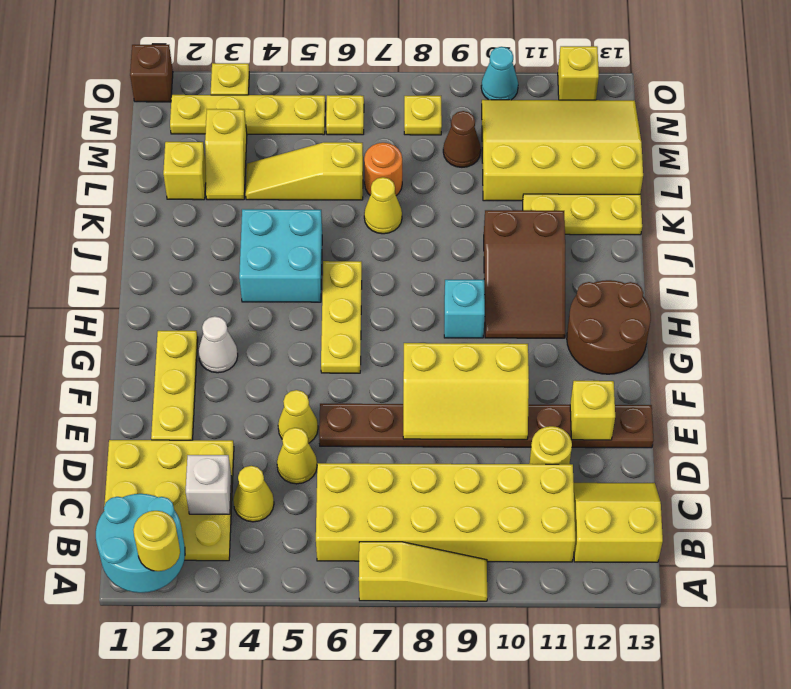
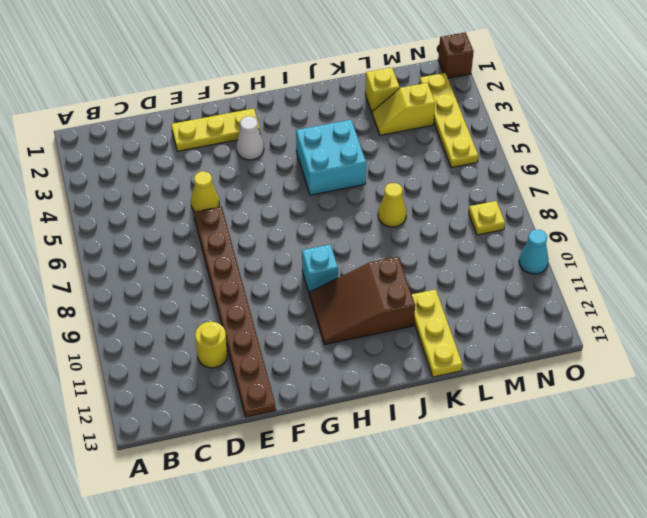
none -> yellow 1x3 slope [359,542,487,601]
none -> yellow 3x3 plate [104,440,234,561]
none -> yellow 2x6 brick [316,463,575,562]
none -> yellow 2x2 slope [574,483,663,562]

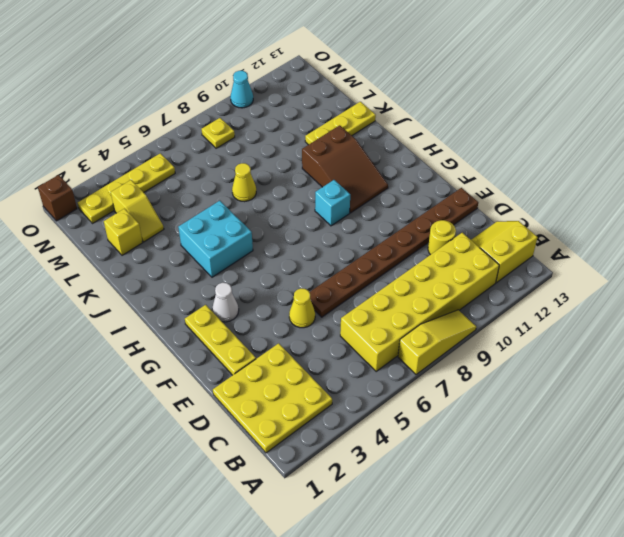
none -> yellow 1x1 cone [233,466,274,522]
none -> yellow 1x1 cone [277,428,317,484]
none -> yellow 1x3 plate [321,261,362,373]
none -> brown 2x2 round brick [567,280,651,374]

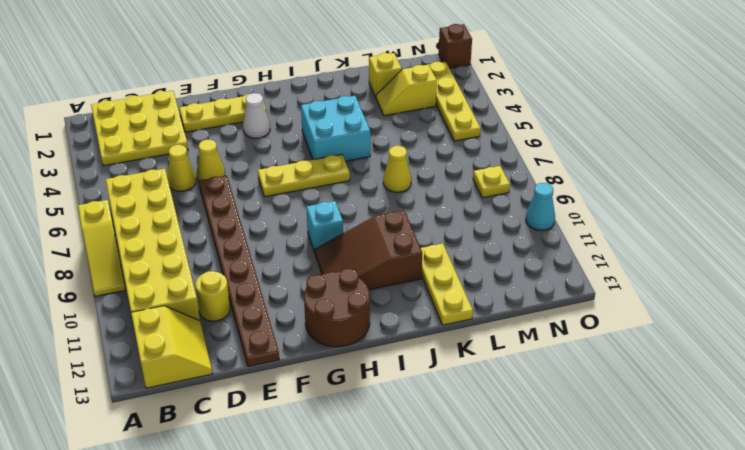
none -> yellow 1x1 cone [233,466,274,522]
none -> yellow 1x3 slope [246,142,363,200]
none -> orange 1x1 round brick [364,143,402,196]
none -> yellow 3x4 slope [482,100,643,201]

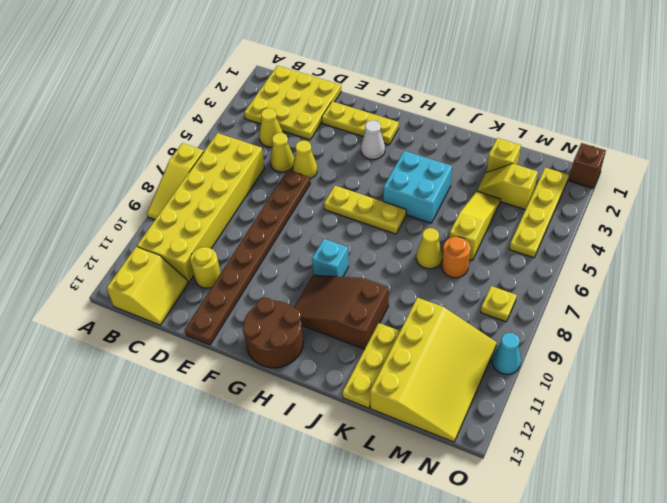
none -> brown 1x1 cone [443,111,481,167]
none -> yellow 1x1 plate [326,95,364,135]
none -> yellow 1x1 plate [211,63,249,95]
none -> yellow 1x1 brick [558,46,599,100]

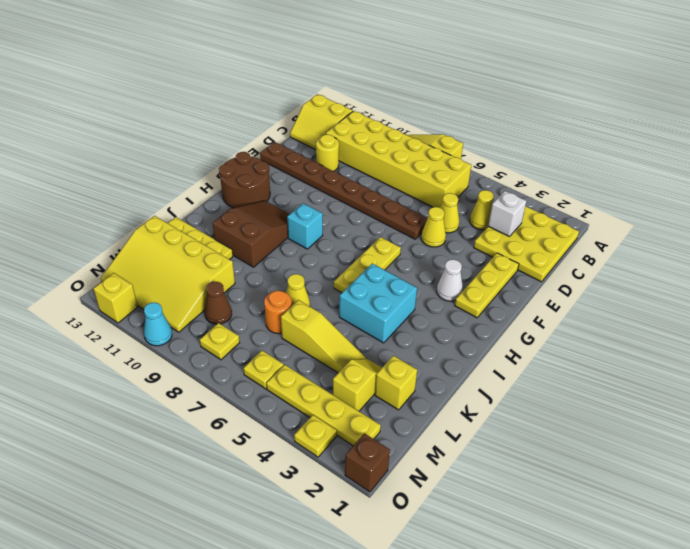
none -> cyan 2x2 round brick [96,494,185,593]
none -> yellow 2x3 slope [403,343,529,440]
none -> yellow 1x1 brick [570,381,615,440]
none -> yellow 1x1 round brick [133,511,180,571]

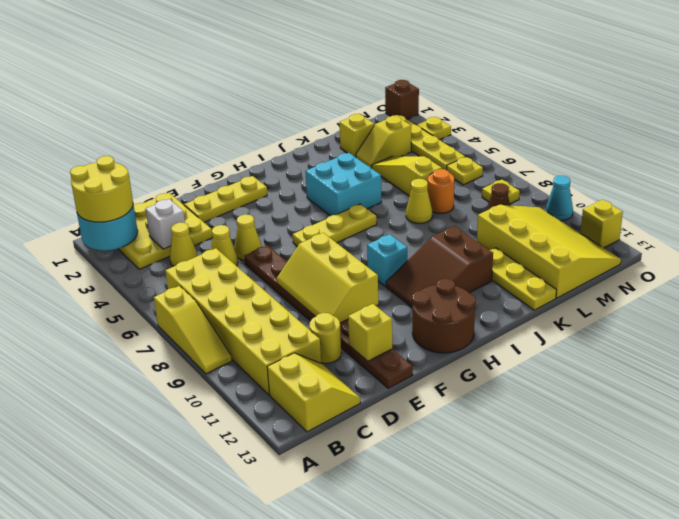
yellow 2x2 round brick [70,156,133,222] -> yellow 1x1 round brick [133,511,180,571]
none -> white 1x1 cone [198,316,238,373]

